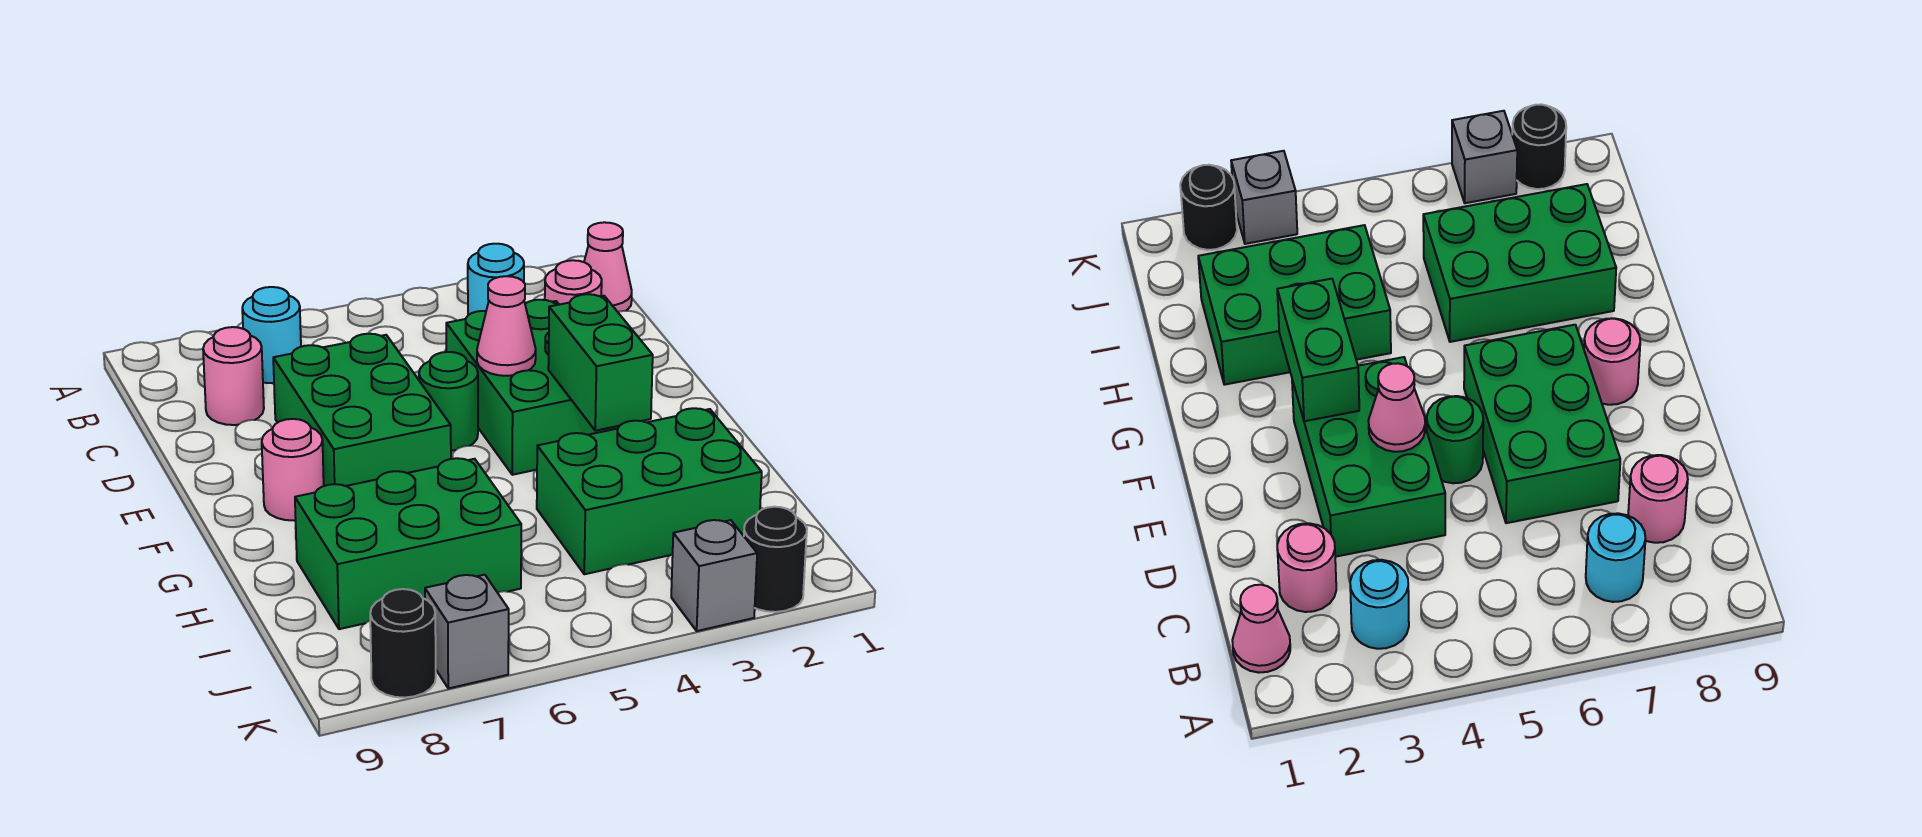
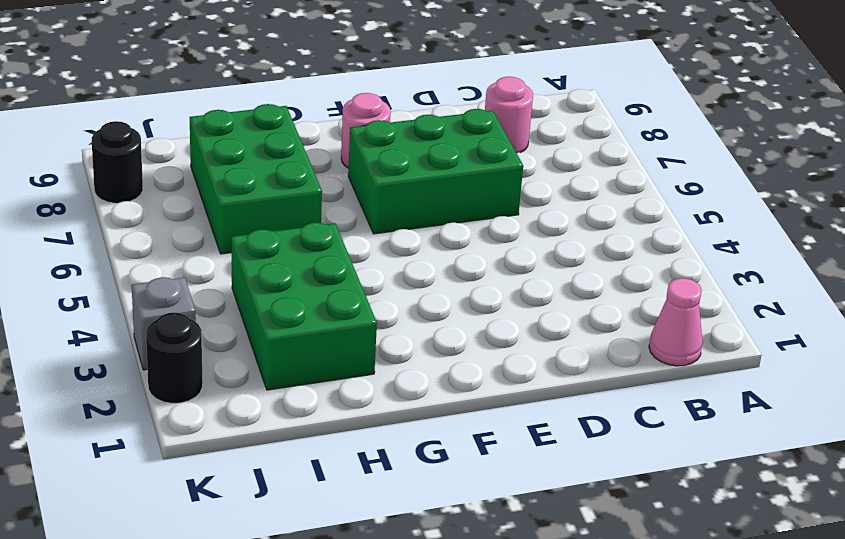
none -> cyan 1x1 round brick [468,244,524,315]
none -> cyan 1x1 round brick [242,287,301,383]
none -> pink 1x1 round brick [545,260,602,305]

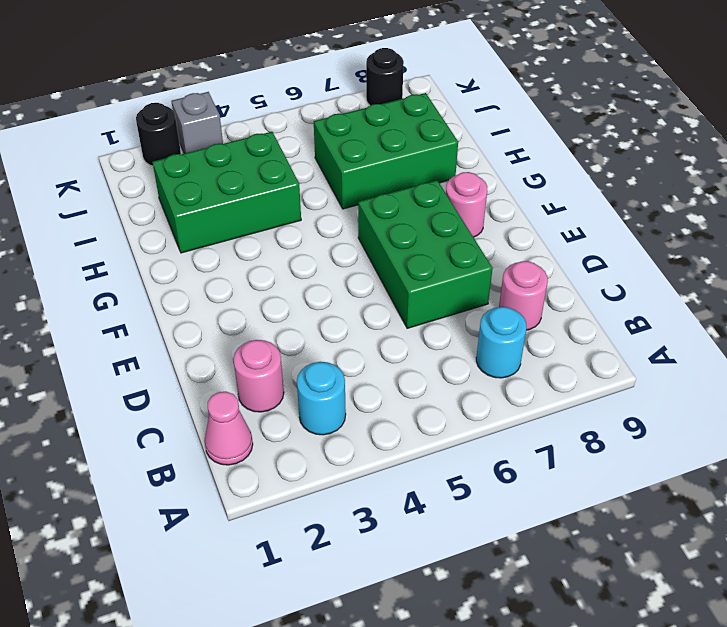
none -> green 2x3 brick [446,300,619,475]
none -> green 1x1 round brick [419,352,478,451]
none -> grey 1x1 brick [425,575,509,688]

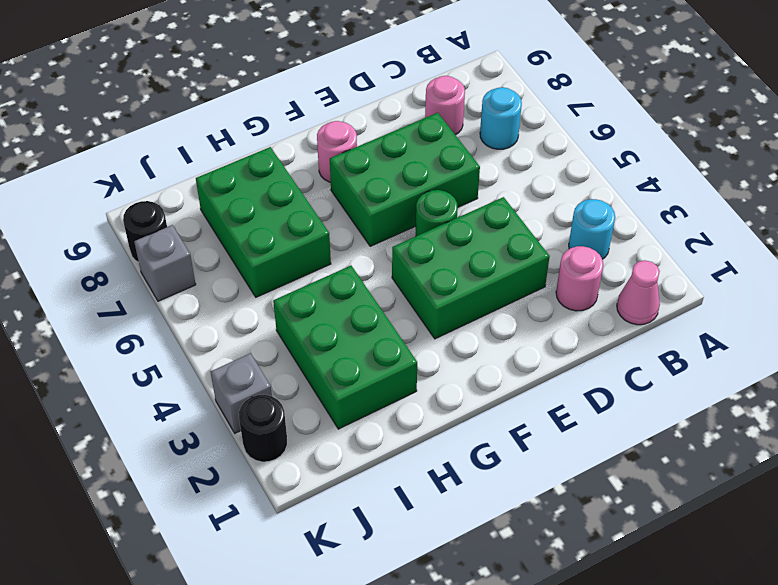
none -> pink 1x1 cone [477,276,536,376]
none -> green 1x2 brick [548,294,653,431]

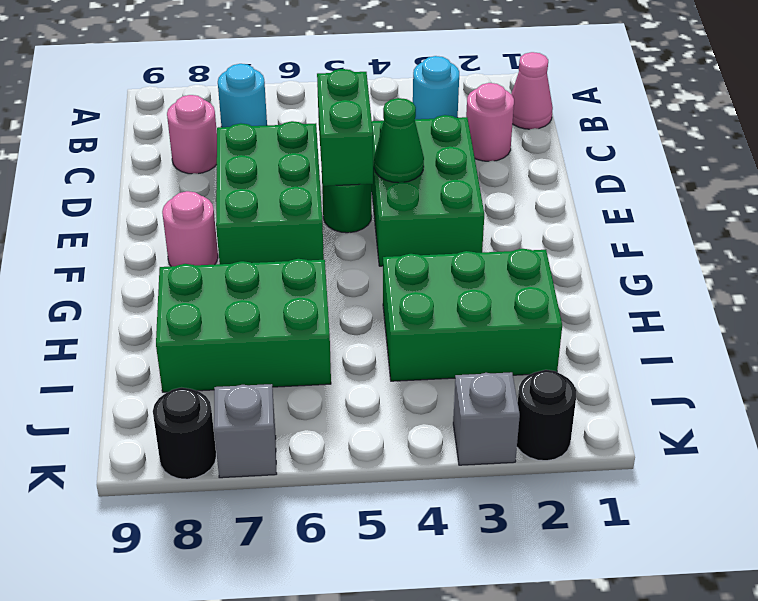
green 1x2 brick [317,69,373,186] -> green 1x2 brick moved to [548,294,653,431]
green 1x1 cone [374,98,424,183] -> pink 1x1 cone [477,276,536,376]

